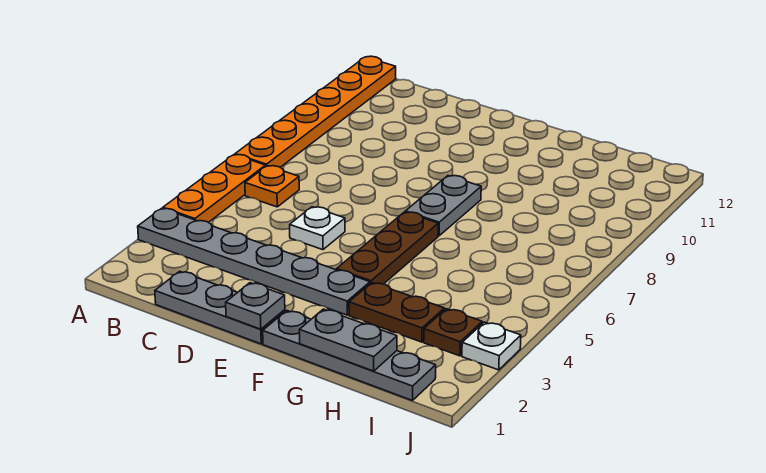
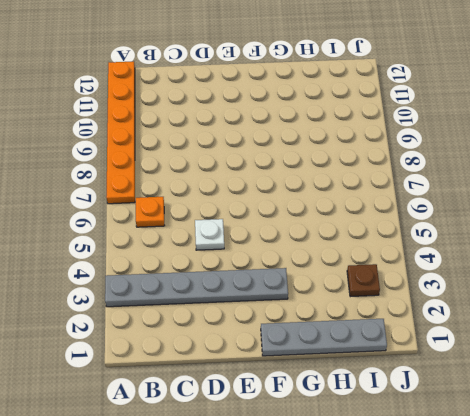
none -> orange 1x3 plate [163,155,266,223]
none -> grey 1x3 plate [155,271,285,344]
none -> brown 1x3 plate [337,212,438,284]

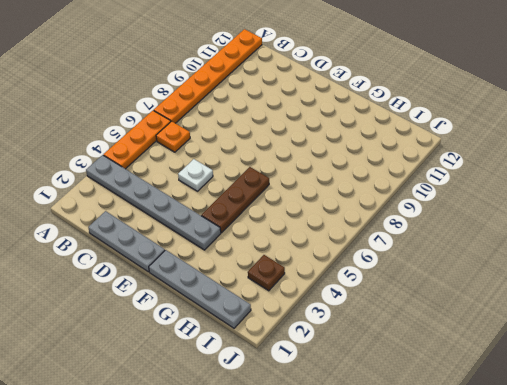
none -> grey 1x2 plate [406,176,481,236]
none -> brown 1x2 plate [349,283,444,342]
none -> white 1x1 plate [462,322,521,370]

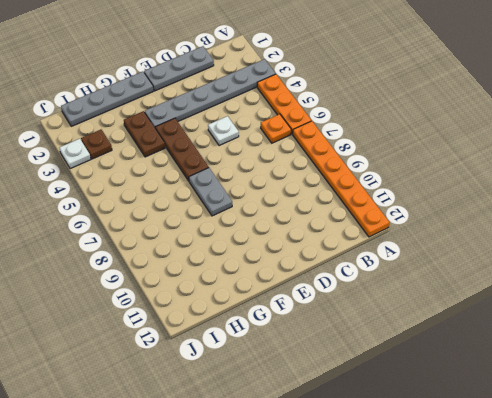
brown 1x2 plate [124,111,165,157] -> brown 1x2 plate turned to [349,283,444,342]
none -> grey 1x1 plate [226,283,285,329]
none -> grey 1x2 plate [299,309,397,371]

